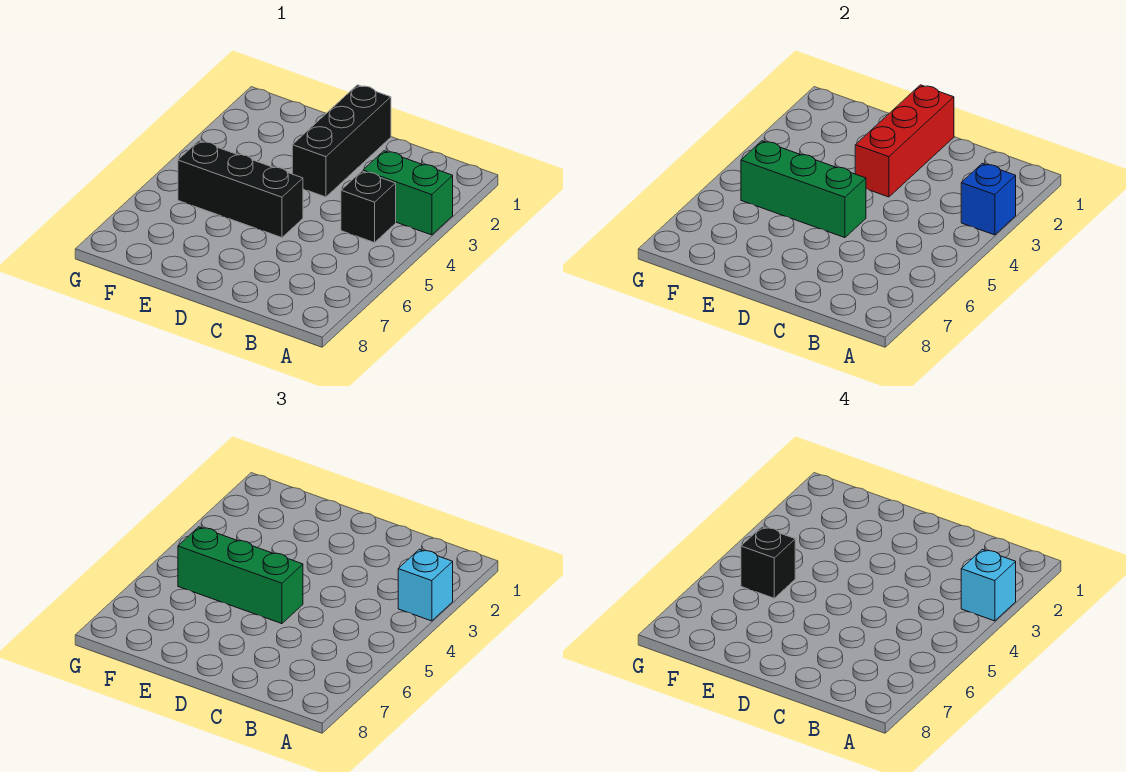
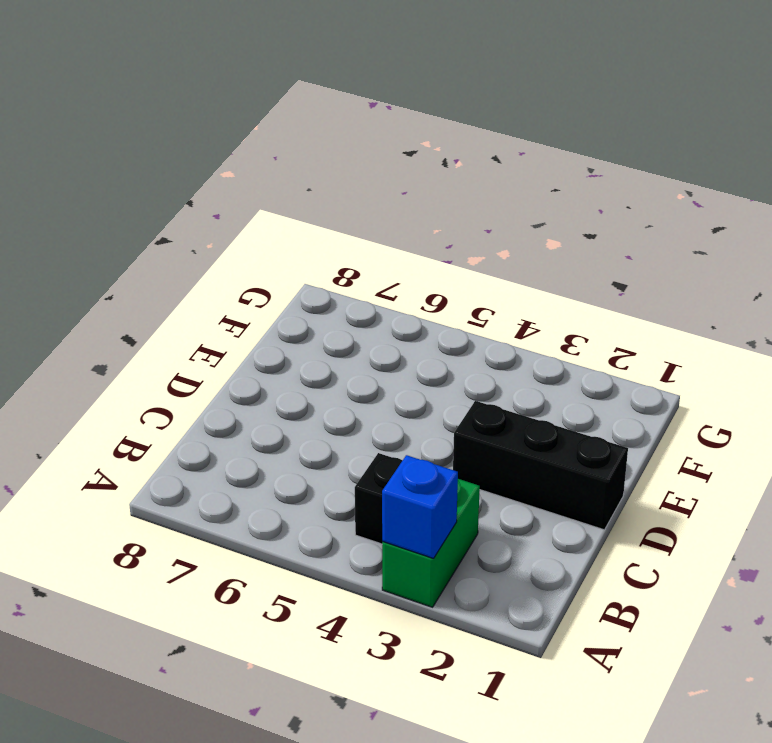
none -> black 1x3 brick [178,141,303,238]
none -> red 1x3 brick [855,85,954,197]

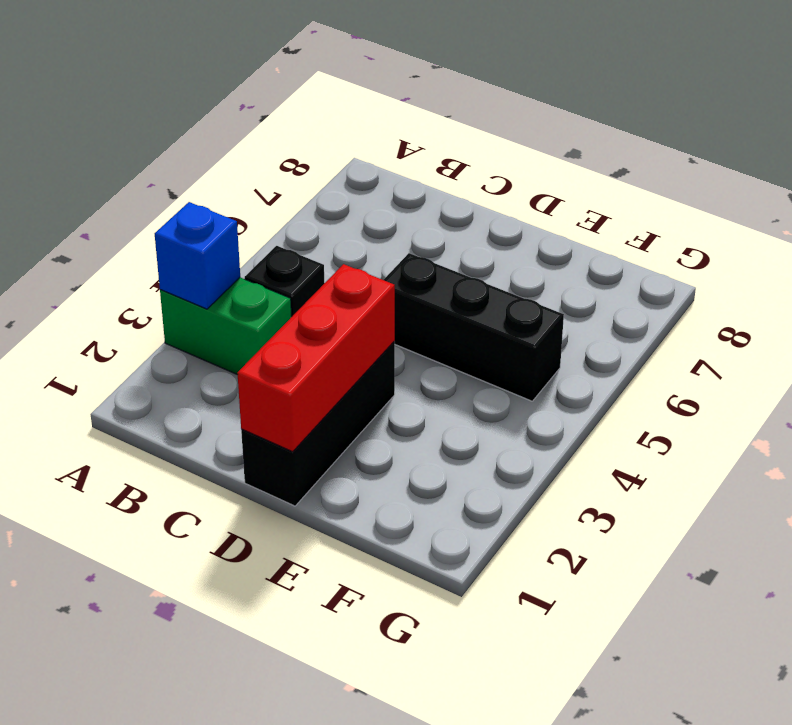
none -> green 1x3 brick [741,141,866,238]
none -> cyan 1x1 brick [398,549,453,621]

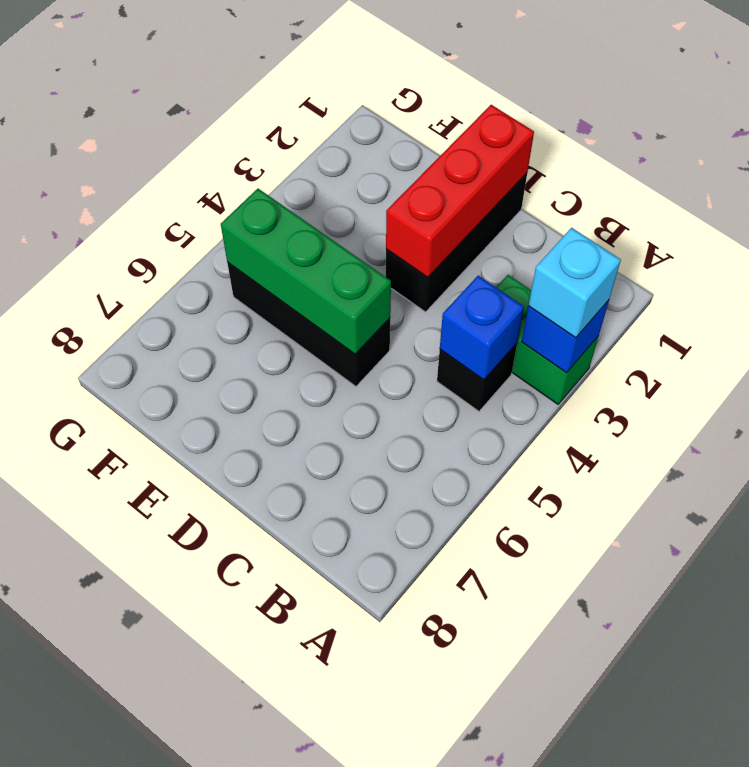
blue 1x1 brick [440,276,524,380] -> none
none -> green 1x3 brick [178,527,303,624]
none -> cyan 1x1 brick [961,549,1016,621]

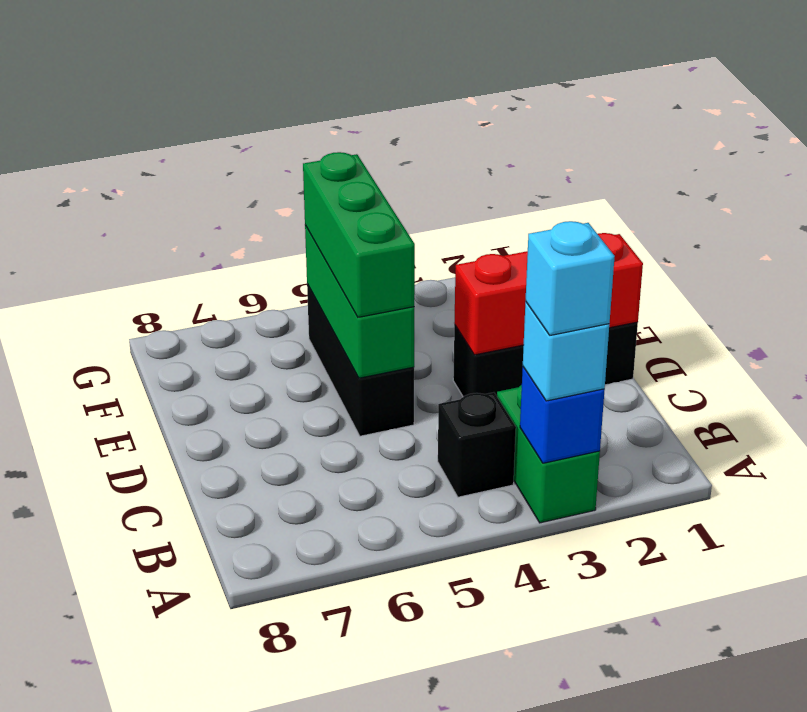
none -> black 1x1 brick [741,527,795,598]

